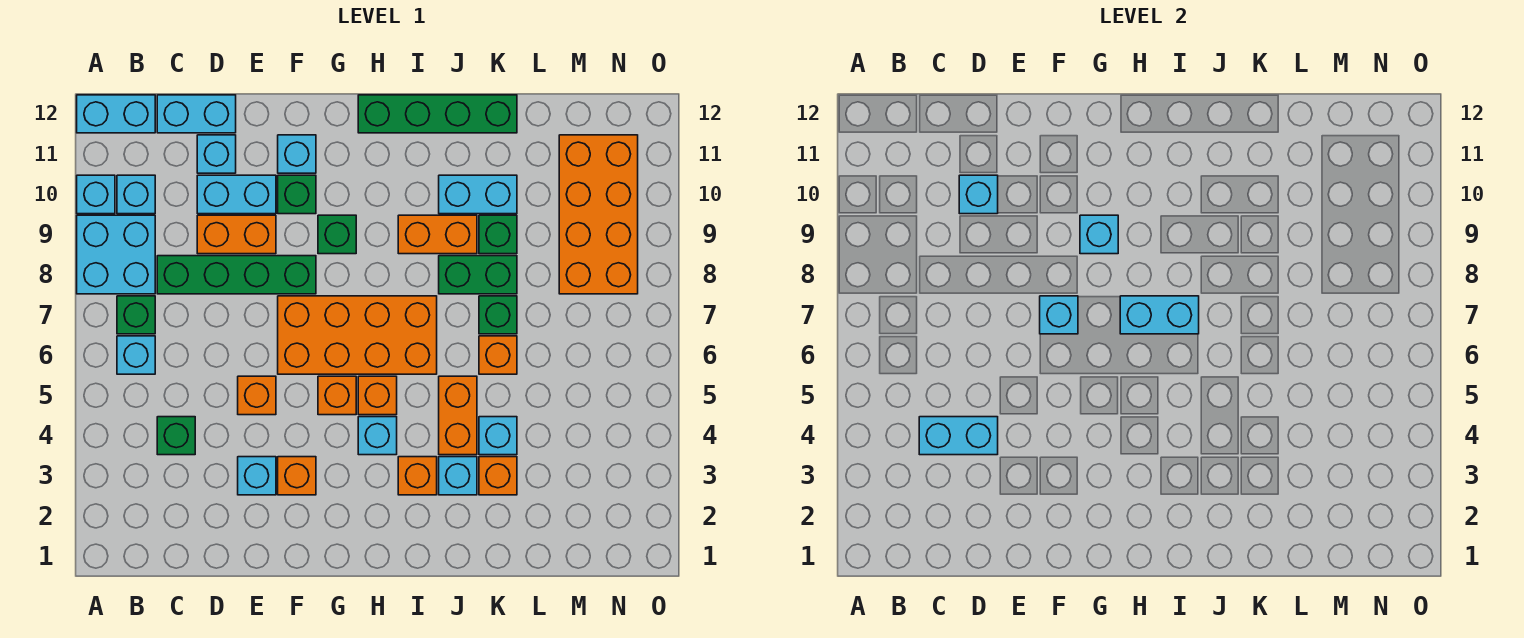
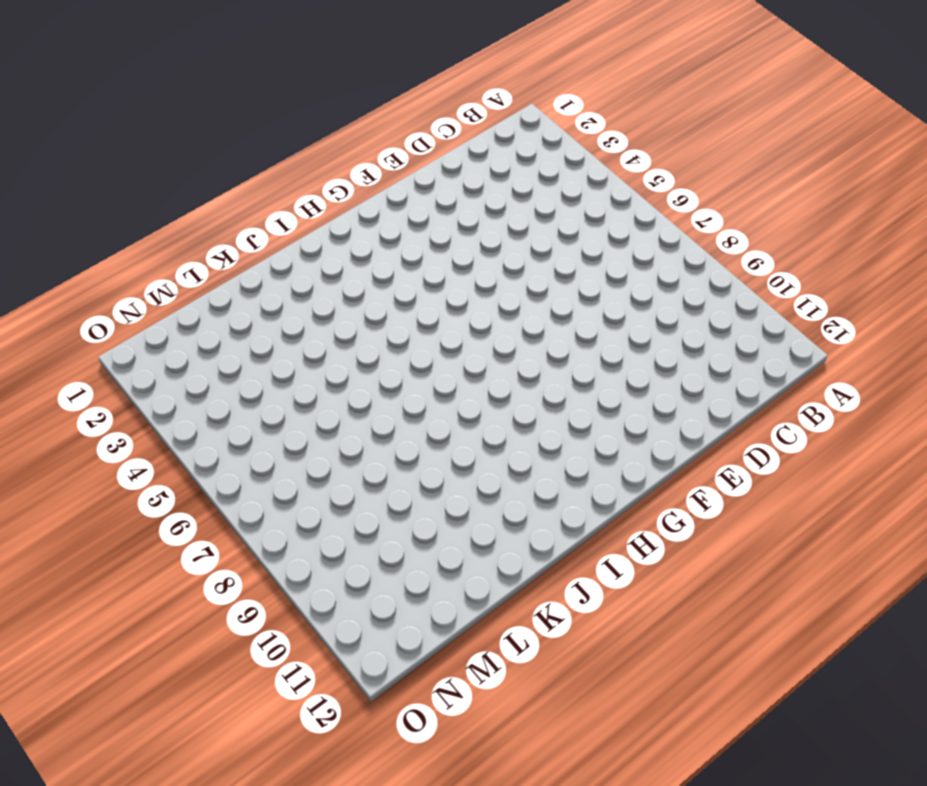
none -> cyan 2x2 brick [77,215,155,294]
none -> cyan 1x1 brick [77,175,115,214]
none -> cyan 1x2 brick [77,95,155,133]
none -> cyan 1x1 brick [117,336,155,374]

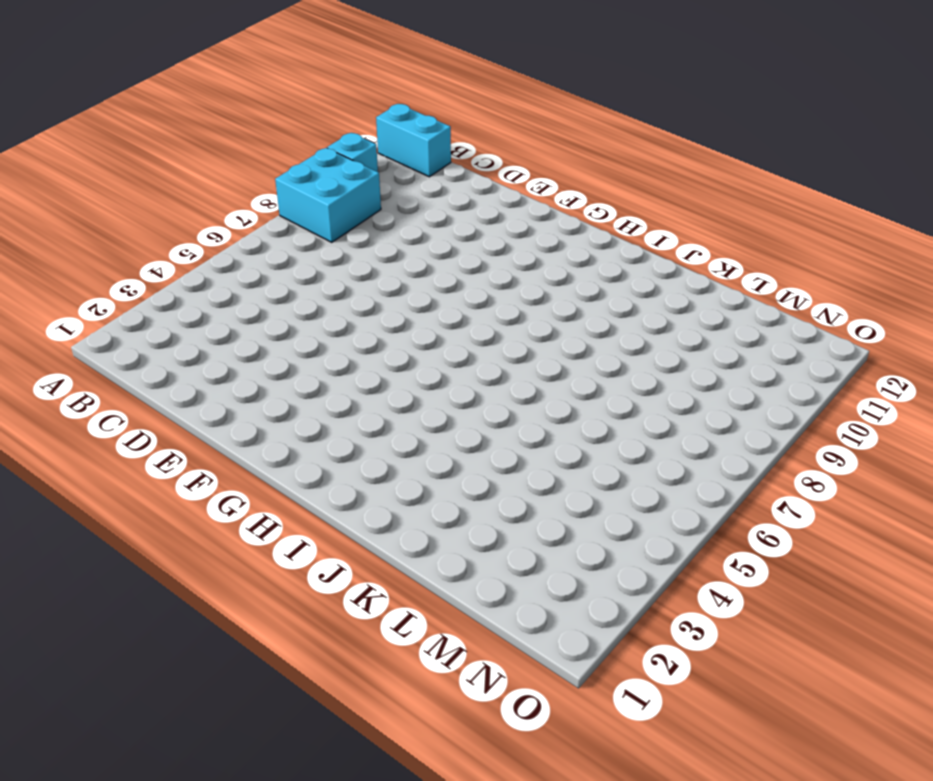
none -> cyan 1x1 brick [117,336,155,374]
none -> green 1x1 brick [117,296,155,334]
none -> cyan 1x1 brick [117,175,155,214]
none -> green 1x1 brick [157,417,195,455]

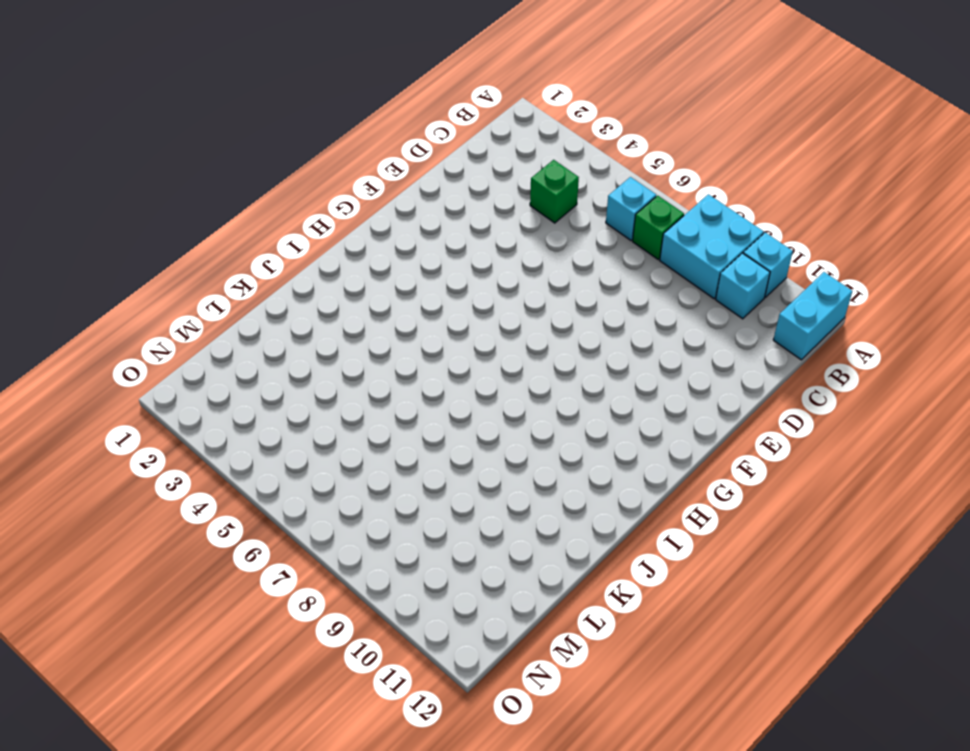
none -> green 1x4 brick [157,256,316,294]
none -> cyan 1x2 brick [157,95,236,133]
none -> orange 1x2 brick [197,215,276,254]
none -> cyan 1x2 brick [197,175,276,214]

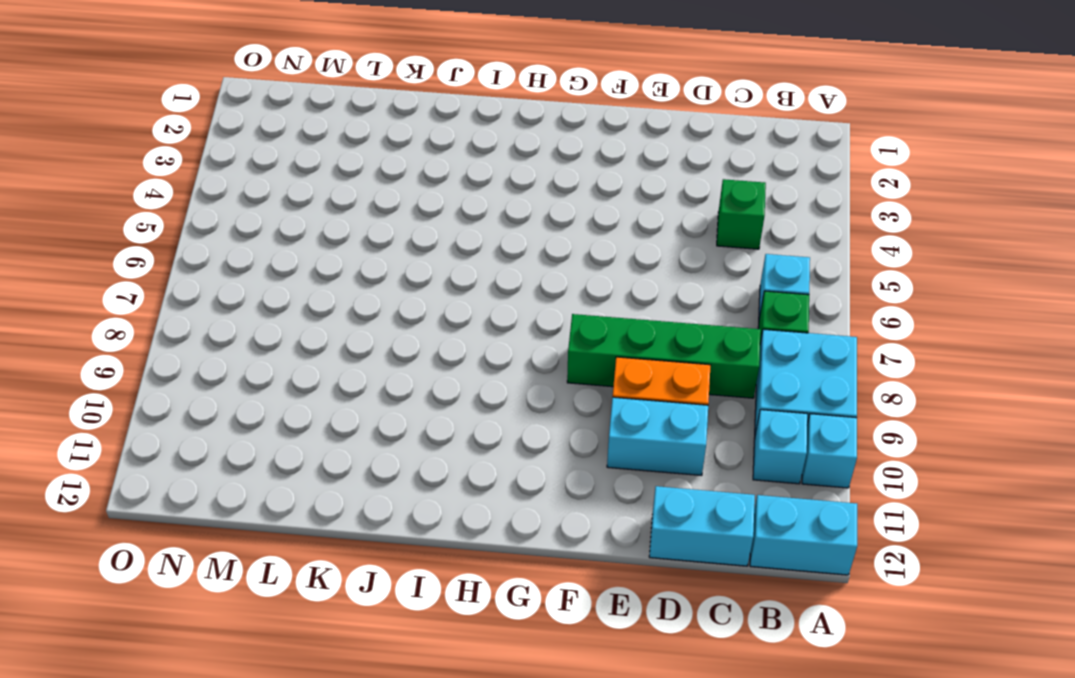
none -> cyan 1x1 brick [197,135,236,173]
none -> cyan 1x1 brick [238,457,276,495]
none -> orange 1x1 brick [238,376,276,415]
none -> orange 1x1 brick [278,457,316,495]

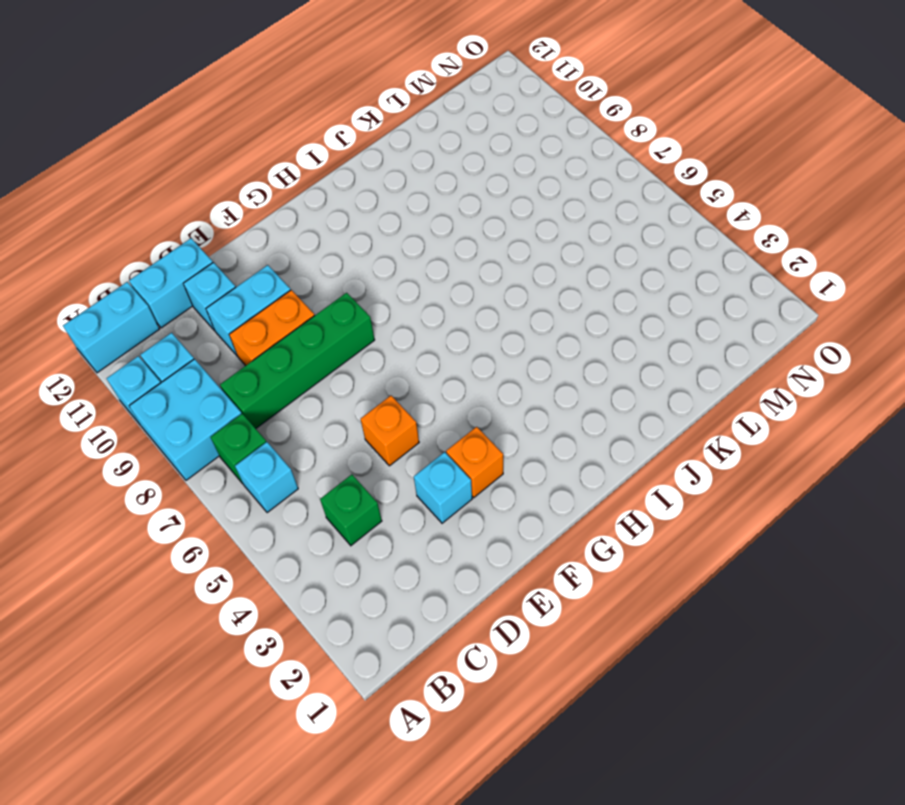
none -> orange 2x4 brick [278,296,437,374]
none -> green 1x1 brick [278,175,316,214]
none -> cyan 1x1 brick [278,135,316,173]
none -> orange 1x1 brick [318,376,356,415]

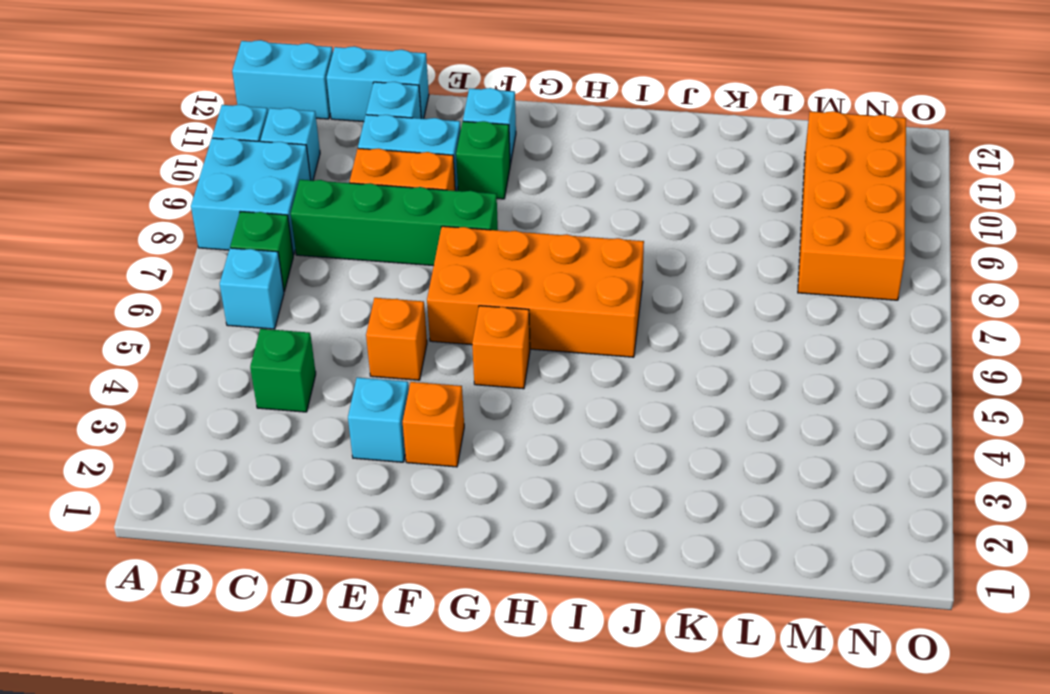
none -> green 1x1 brick [318,215,356,254]
none -> cyan 1x1 brick [358,417,397,455]
none -> orange 1x1 brick [358,376,397,415]
none -> green 1x4 brick [358,95,517,133]

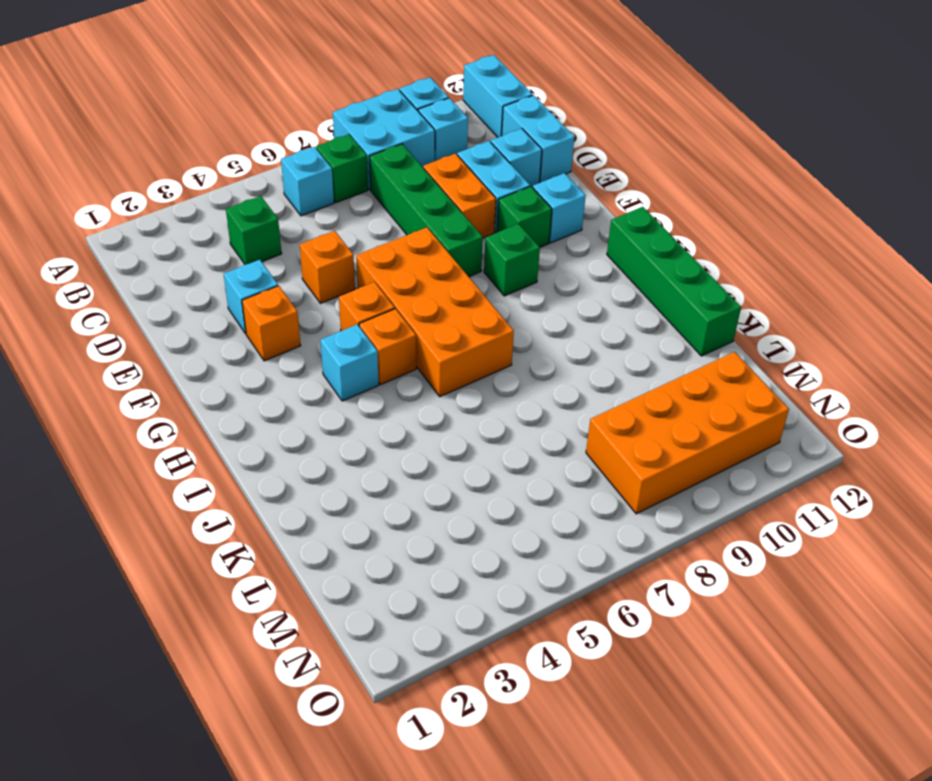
none -> orange 1x1 brick [398,457,437,495]
none -> orange 1x2 brick [398,215,477,254]
none -> cyan 1x1 brick [439,457,477,495]
none -> orange 1x2 brick [439,376,477,455]

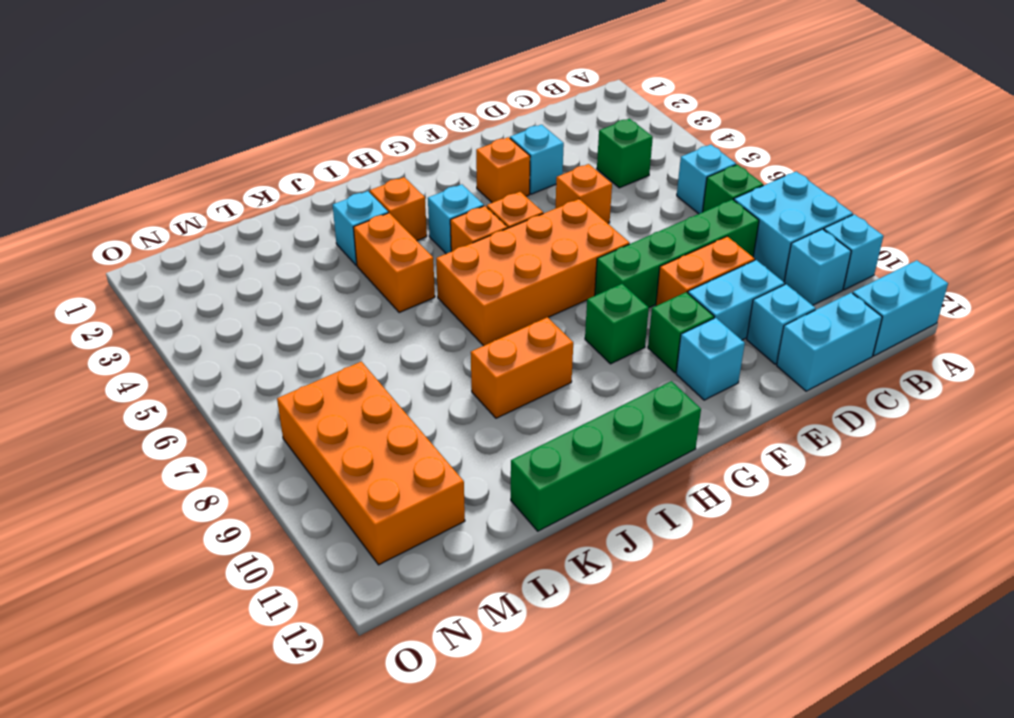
none -> green 1x2 brick [439,256,517,294]
none -> cyan 1x2 brick [439,175,517,214]
none -> orange 1x1 brick [479,457,517,495]
none -> cyan 1x1 brick [479,417,517,455]

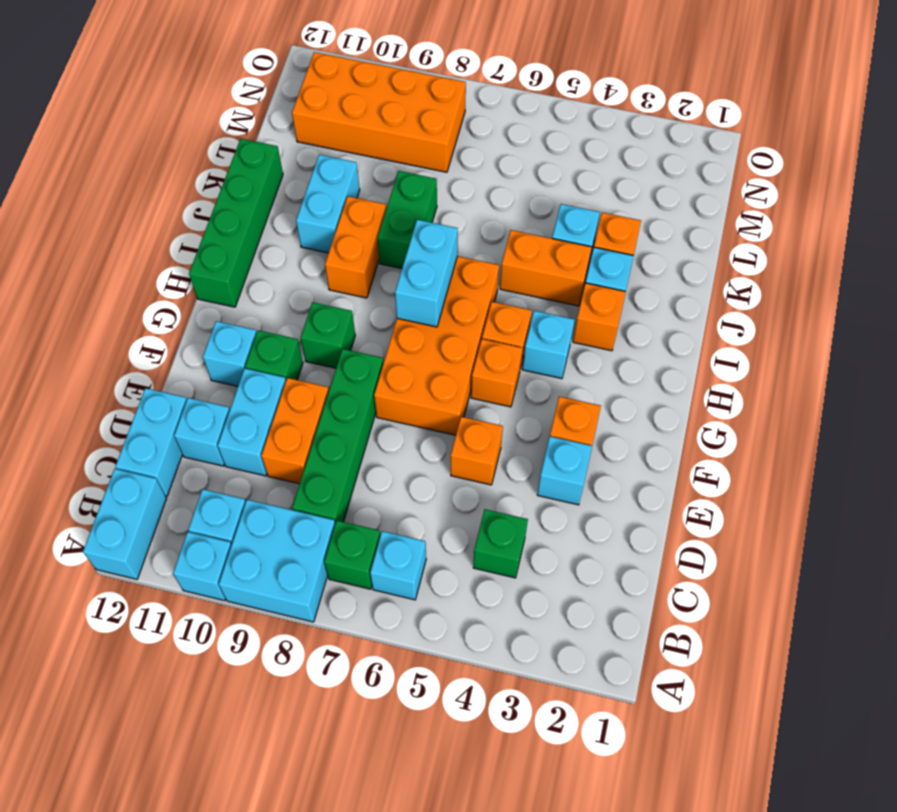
none -> orange 1x1 brick [479,336,517,374]
none -> green 1x1 brick [479,296,517,334]
none -> green 1x1 brick [479,215,517,254]
none -> cyan 1x2 brick [919,417,998,455]

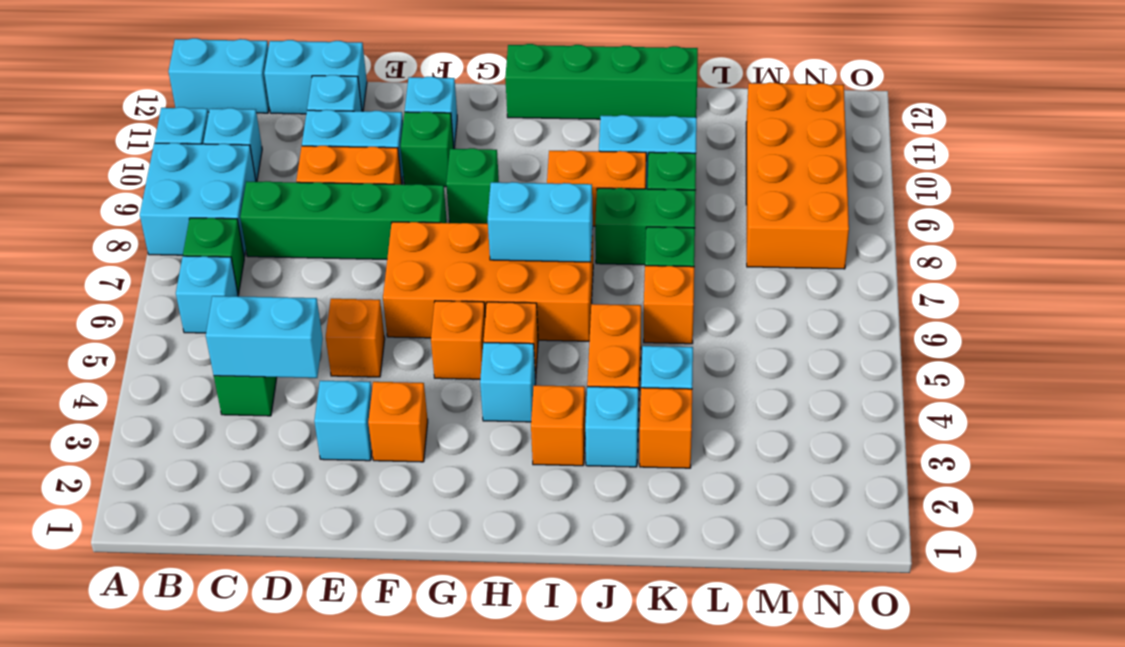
none -> cyan 1x1 brick [959,175,998,214]
none -> cyan 1x1 brick [1040,296,1078,334]
none -> cyan 1x1 brick [1080,215,1118,254]

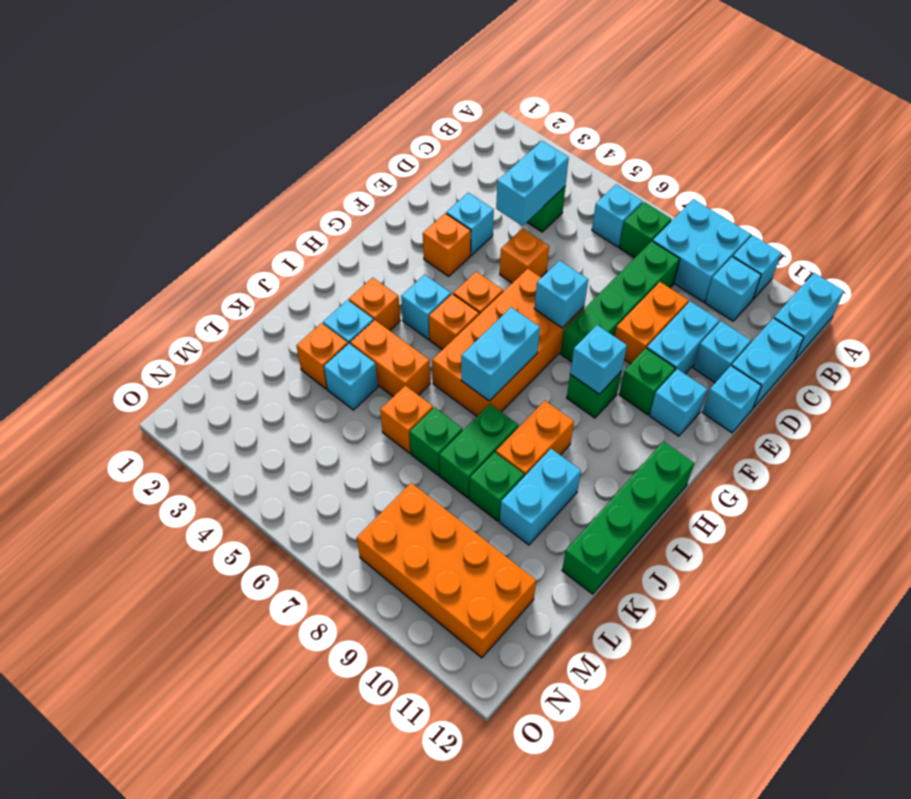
cyan 1x1 brick [702,366,761,433] -> cyan 1x1 brick moved to [959,175,998,214]

